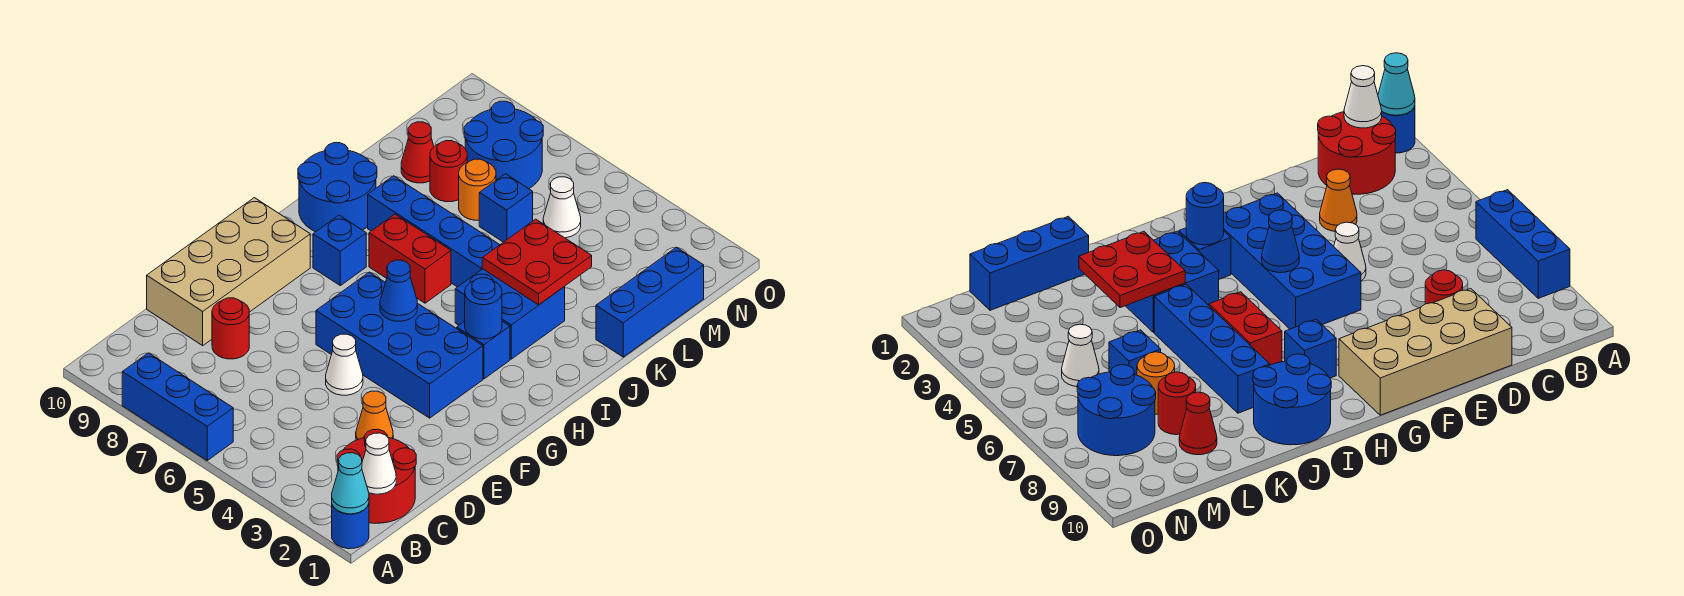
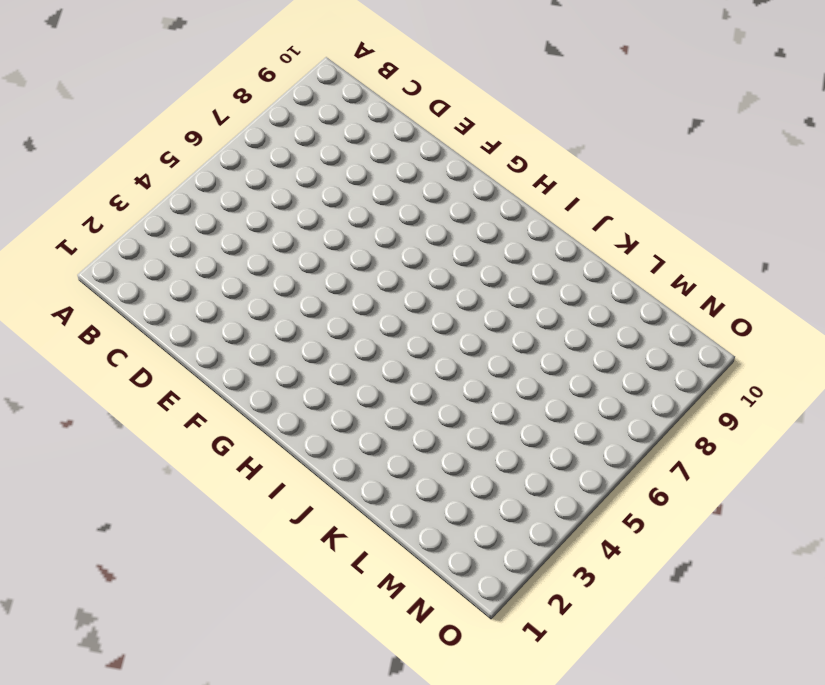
none -> blue 1x1 round brick [332,504,369,549]
none -> blue 1x3 brick [122,353,233,460]
none -> red 2x2 round brick [337,429,416,523]

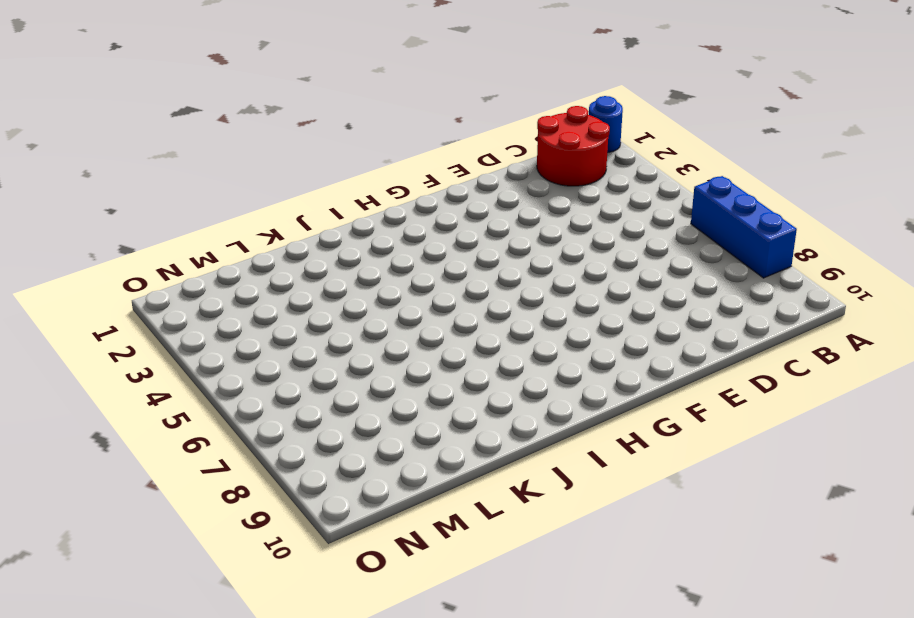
none -> orange 1x1 cone [356,391,393,440]
none -> red 1x1 round brick [212,298,249,359]
none -> tan 2x4 brick [147,198,310,346]

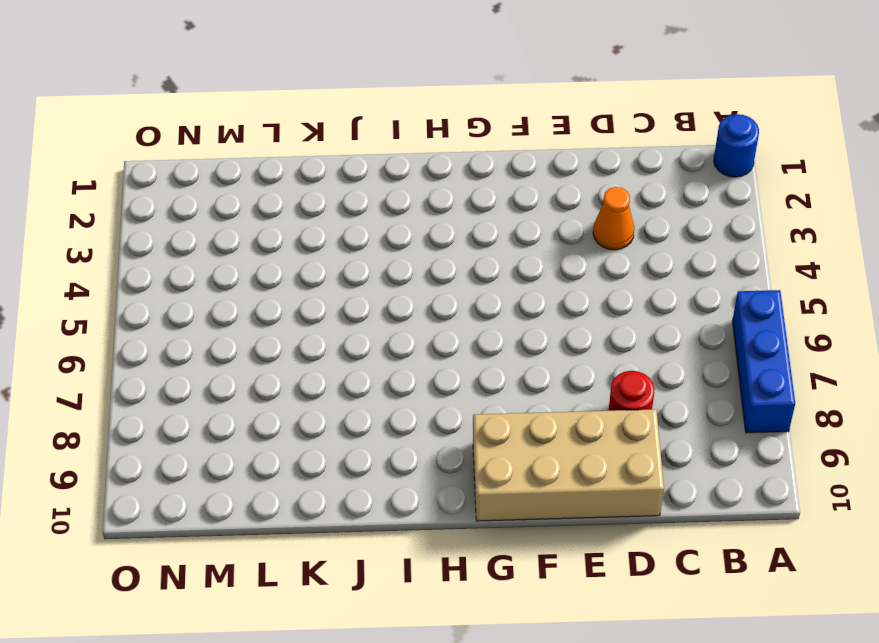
none -> red 2x2 round brick [337,429,416,523]
none -> white 1x1 cone [326,334,363,395]
none -> blue 2x4 brick [316,272,483,418]

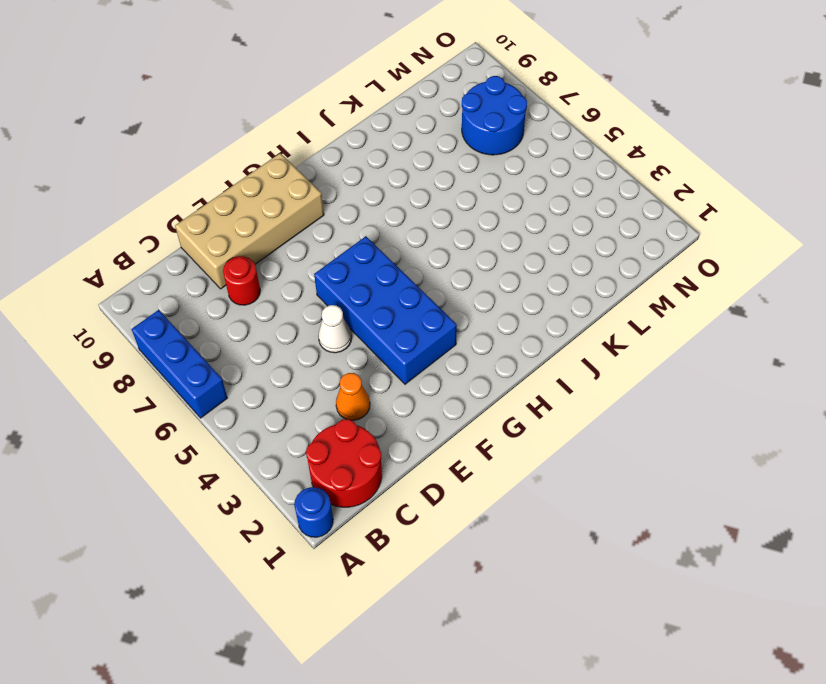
none -> blue 1x1 brick [457,321,510,379]
none -> blue 1x1 brick [313,215,366,286]
none -> blue 2x2 brick [455,269,565,359]

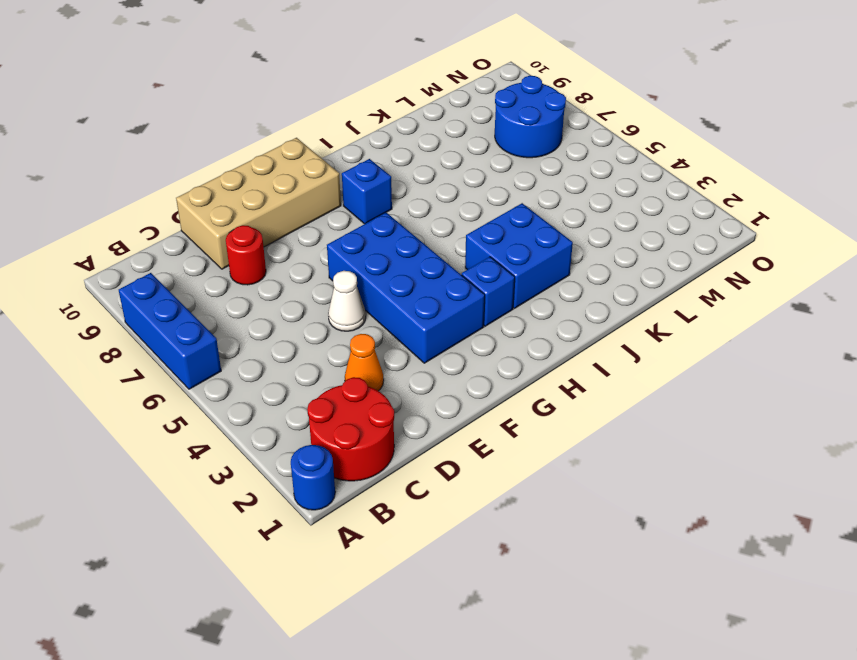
none -> red 1x2 brick [369,214,451,303]
none -> blue 2x2 round brick [298,143,377,232]
none -> blue 1x4 brick [368,176,499,287]

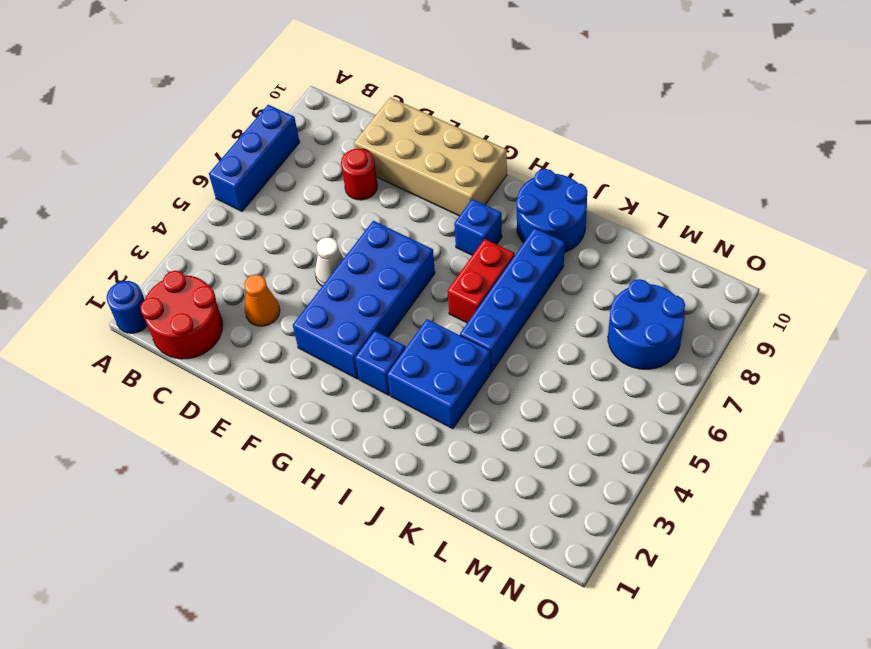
none -> blue 1x3 brick [596,247,704,357]
none -> blue 1x1 brick [479,174,533,242]
none -> orange 1x1 round brick [459,159,496,220]

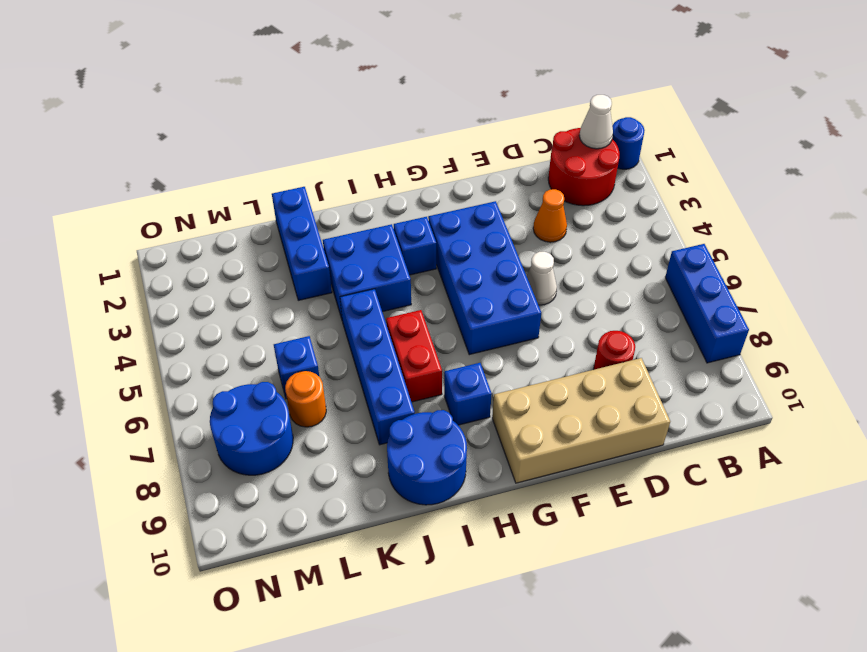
blue 1x3 brick [272,187,332,300] -> blue 1x3 brick turned to [596,247,704,357]
none -> red 1x1 round brick [430,141,467,202]
none -> red 1x1 cone [401,122,434,183]
none -> white 1x1 cone [543,177,581,238]

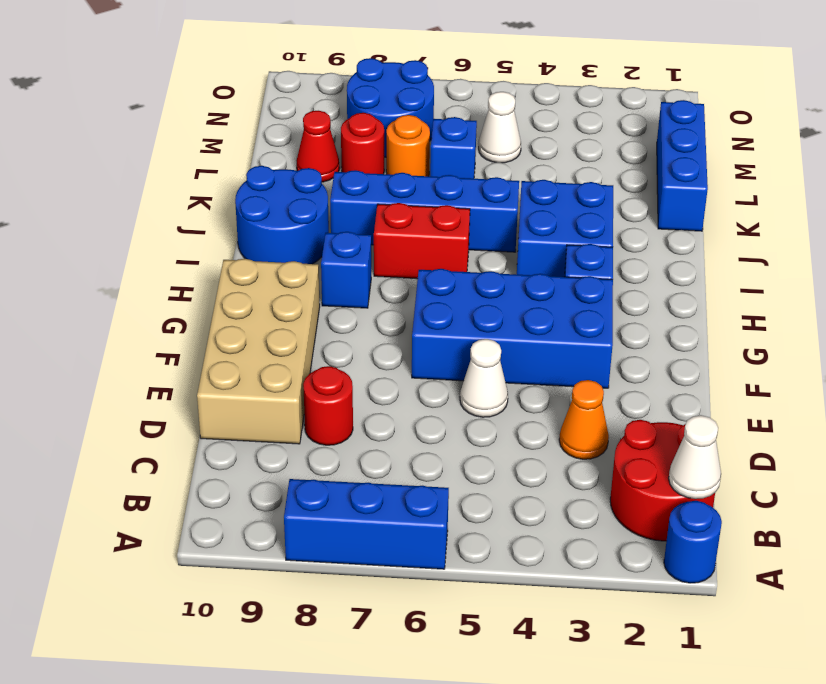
none -> cyan 1x1 cone [332,453,369,514]
none -> blue 1x1 cone [380,260,417,321]
none -> blue 1x1 round brick [465,278,502,339]

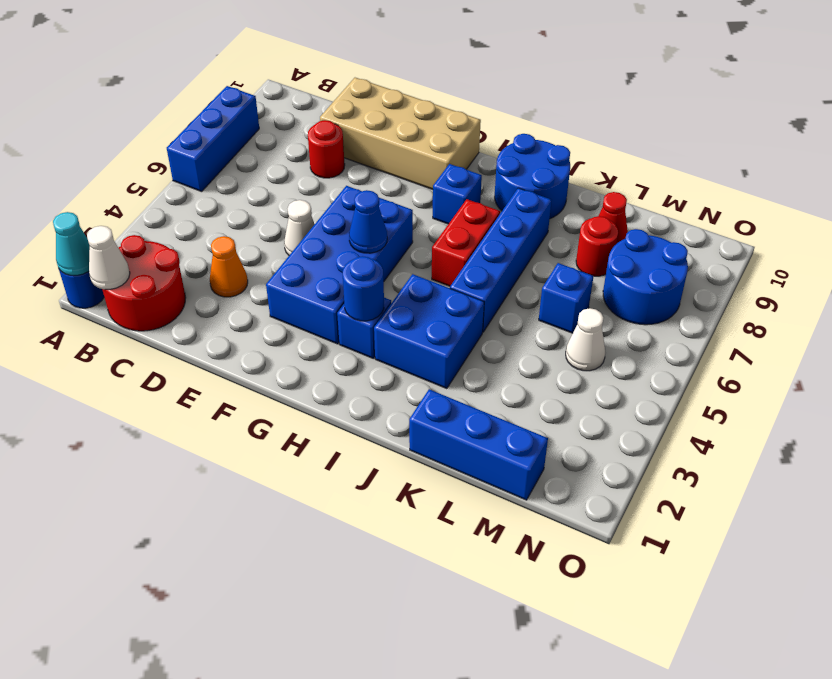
none -> orange 1x1 round brick [459,159,496,220]
none -> red 2x2 plate [482,219,592,305]

